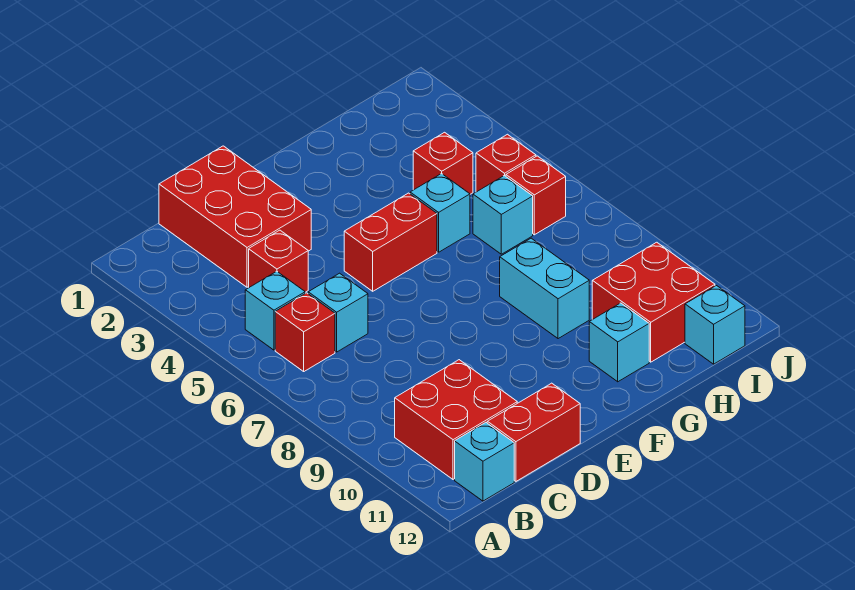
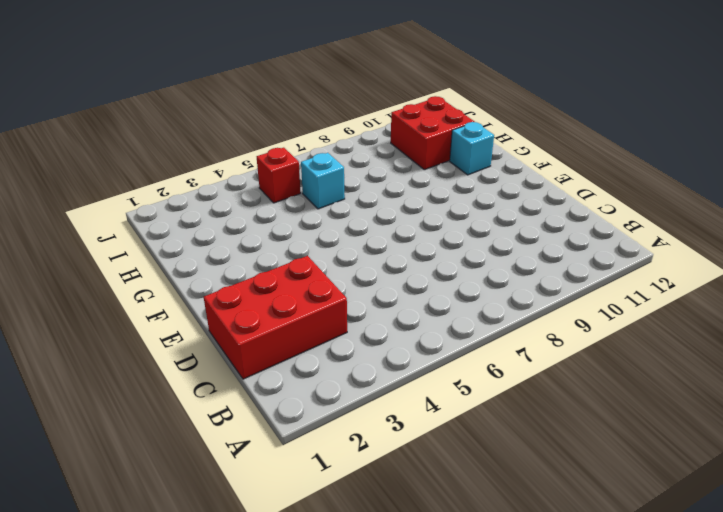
none -> cyan 1x1 brick [245,271,305,350]
none -> red 1x1 brick [275,293,335,371]
none -> red 2x2 brick [395,360,517,479]

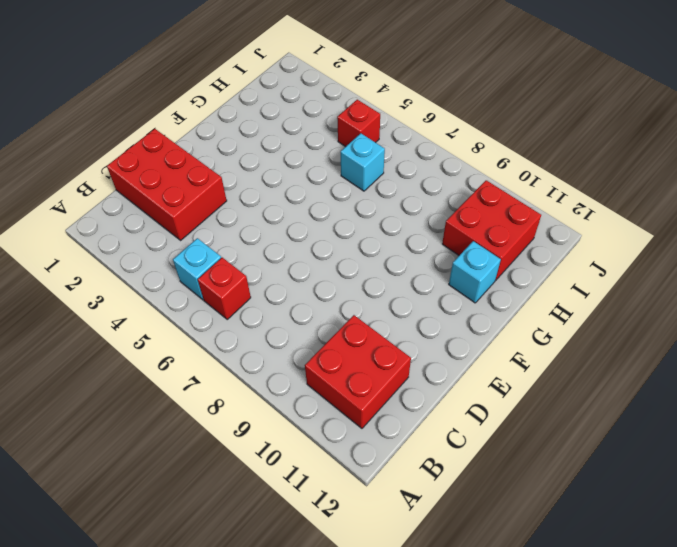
none -> cyan 1x1 brick [455,422,514,501]
none -> red 1x1 brick [249,230,308,292]
none -> cyan 1x1 brick [308,273,368,352]

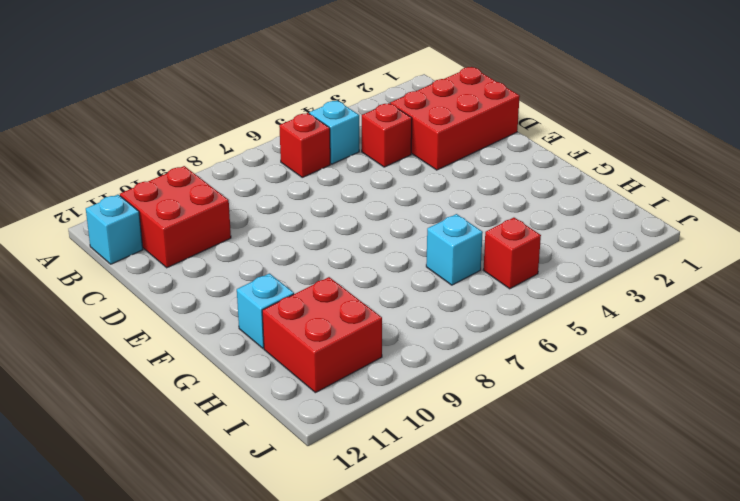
none -> cyan 1x1 brick [308,273,368,352]
none -> red 1x2 brick [487,383,580,481]
none -> red 1x2 brick [344,193,437,291]

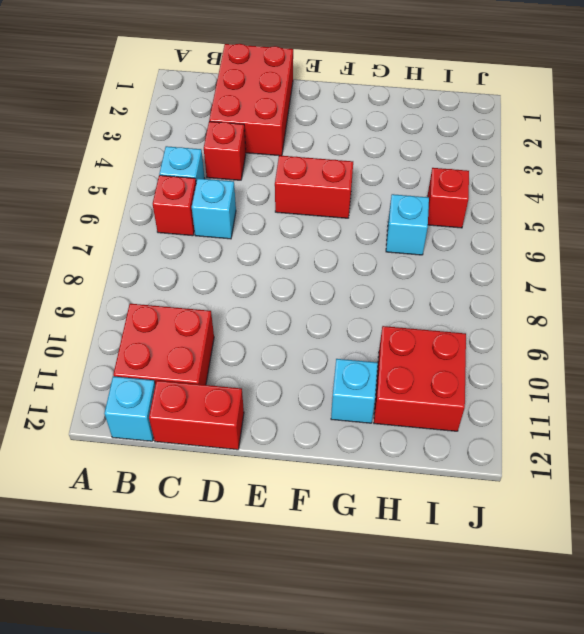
none -> cyan 1x1 brick [410,173,470,252]
none -> cyan 1x2 brick [500,238,589,339]
none -> red 1x1 brick [413,132,473,194]

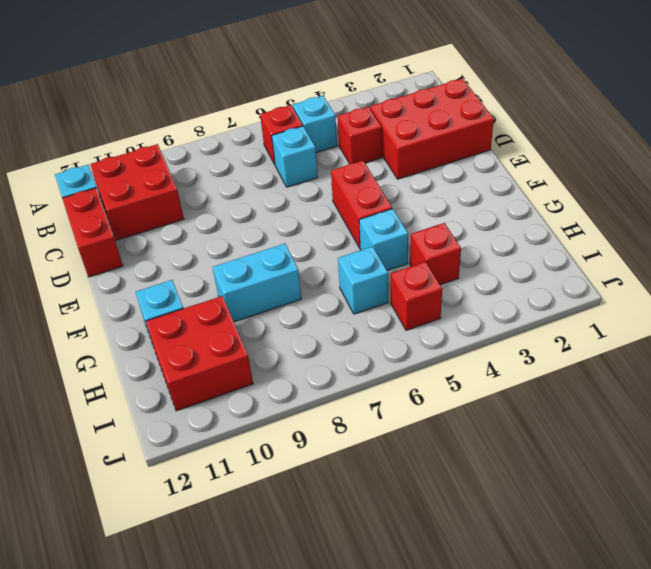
none -> red 1x1 brick [506,156,566,235]
none -> cyan 1x1 brick [685,286,745,364]

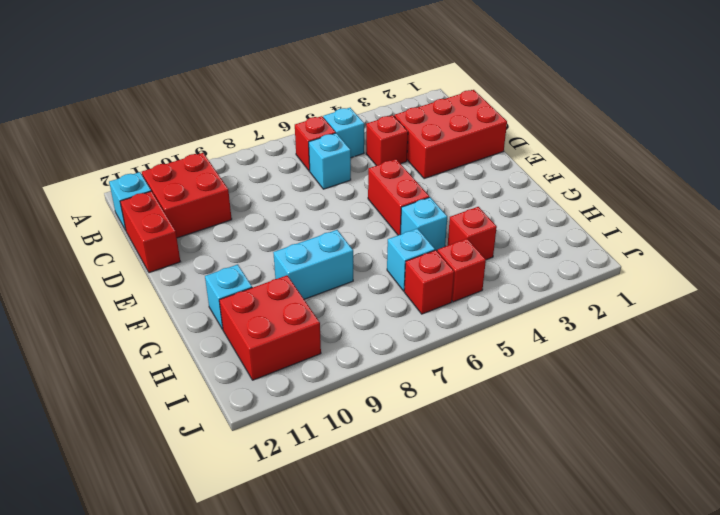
none -> cyan 1x1 brick [685,286,745,364]

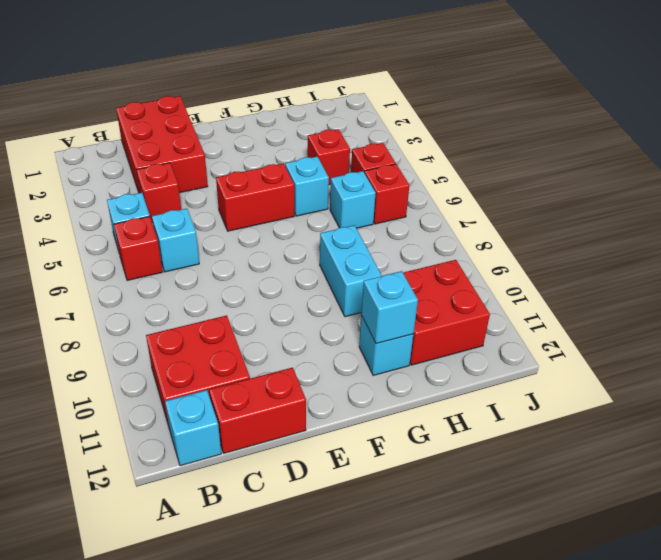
cyan 1x1 brick [361,271,418,344] -> cyan 1x1 brick moved to [685,286,745,364]

